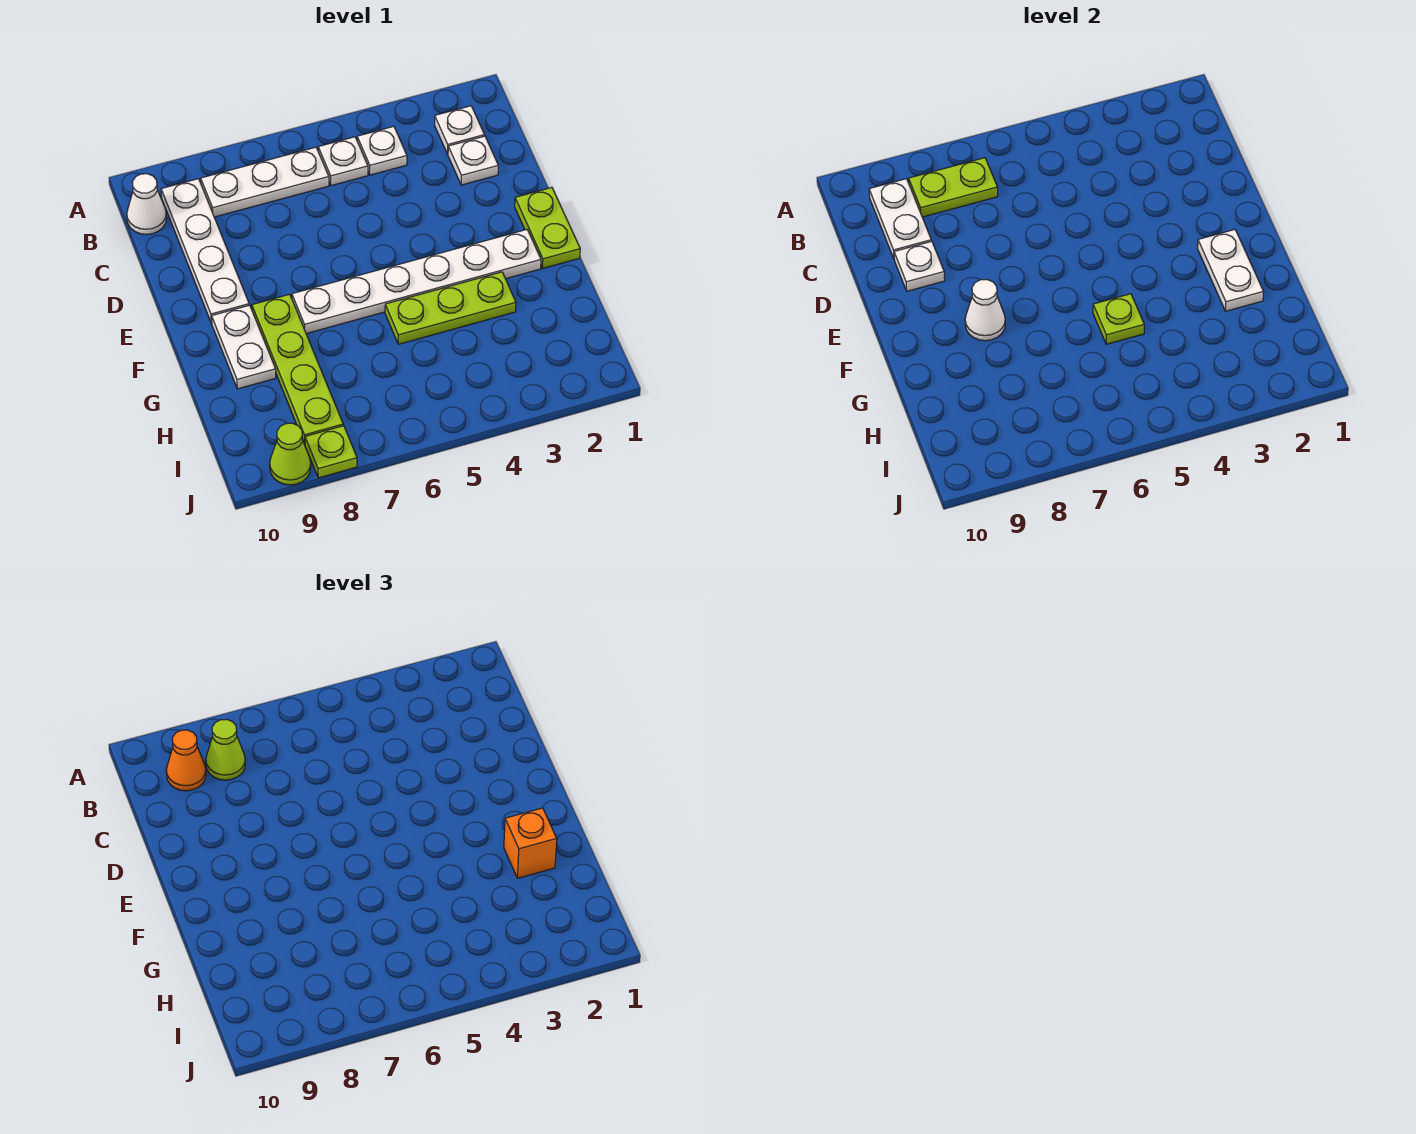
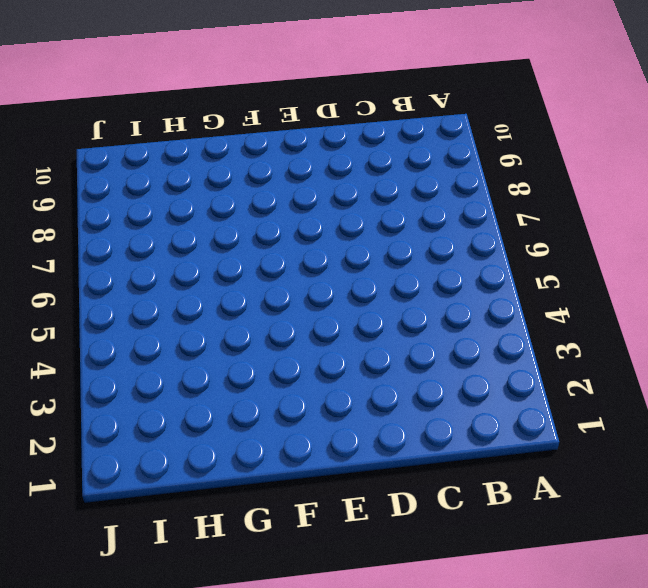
none -> white 1x1 plate [434,106,485,154]
none -> white 1x1 plate [357,126,407,175]
none -> white 1x1 plate [318,137,368,186]

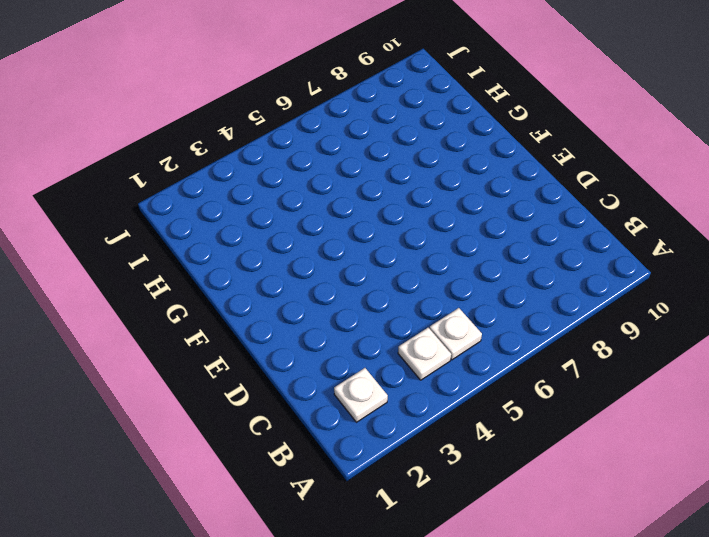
none -> white 1x3 plate [201,147,329,217]
none -> white 1x4 plate [161,179,249,323]
none -> white 1x1 cone [127,174,167,235]

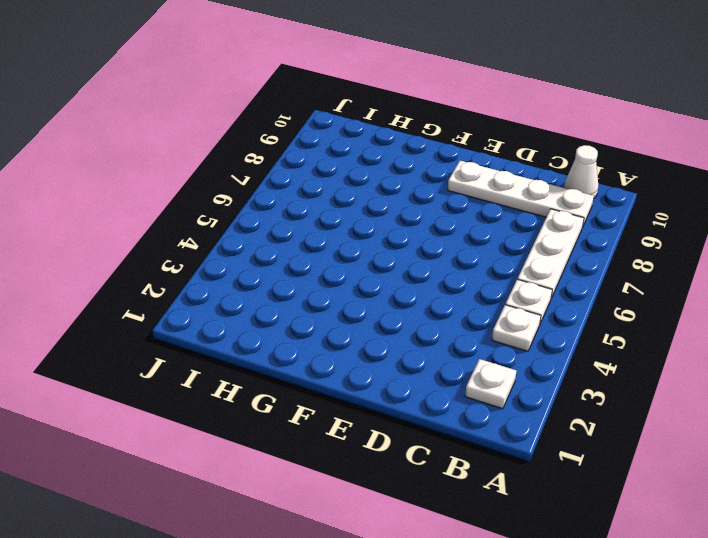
none -> white 1x1 plate [448,136,498,185]
none -> lime 1x2 plate [515,187,580,268]
none -> white 1x6 plate [292,230,541,334]

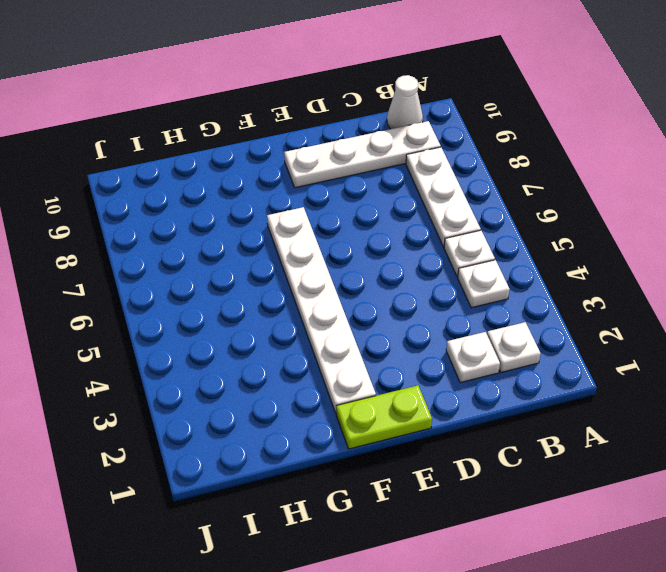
none -> lime 1x4 plate [252,294,343,444]
none -> white 1x2 plate [212,305,276,389]
none -> lime 1x3 plate [385,272,516,344]

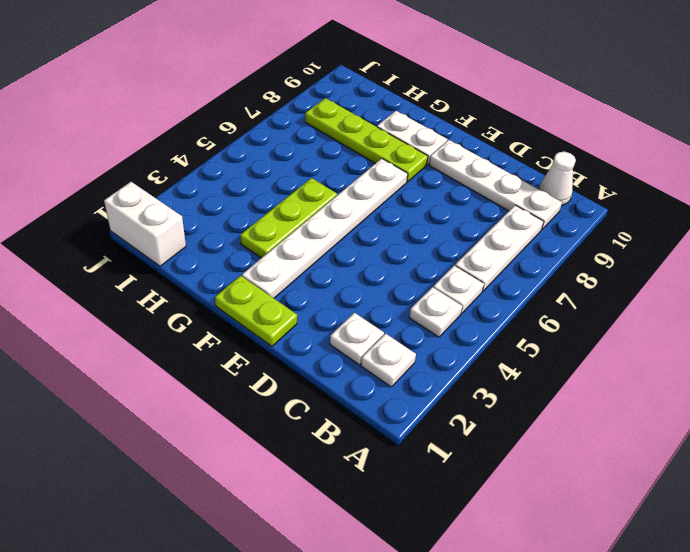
white 1x2 brick [104,182,186,266] -> none
none -> lime 1x1 plate [305,426,357,478]
none -> lime 1x1 cone [270,423,311,485]
none -> lime 1x2 plate [909,158,998,217]

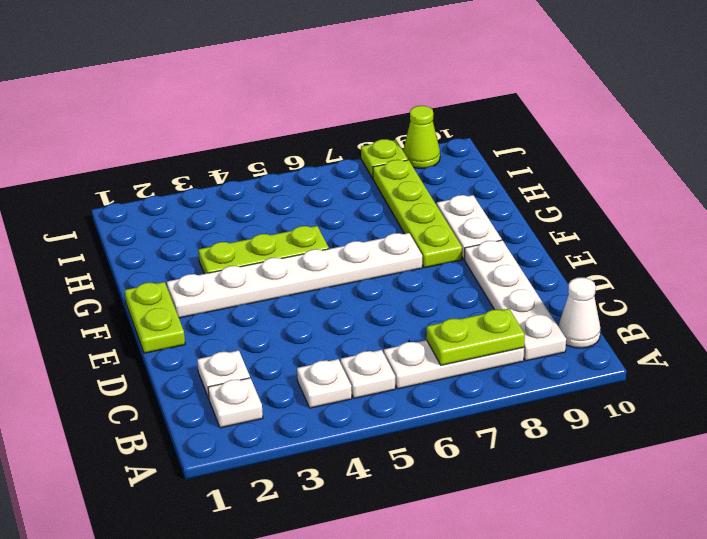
none -> white 1x2 plate [869,179,931,258]
none -> white 1x1 plate [894,241,945,291]
none -> white 1x2 plate [1198,230,1264,311]

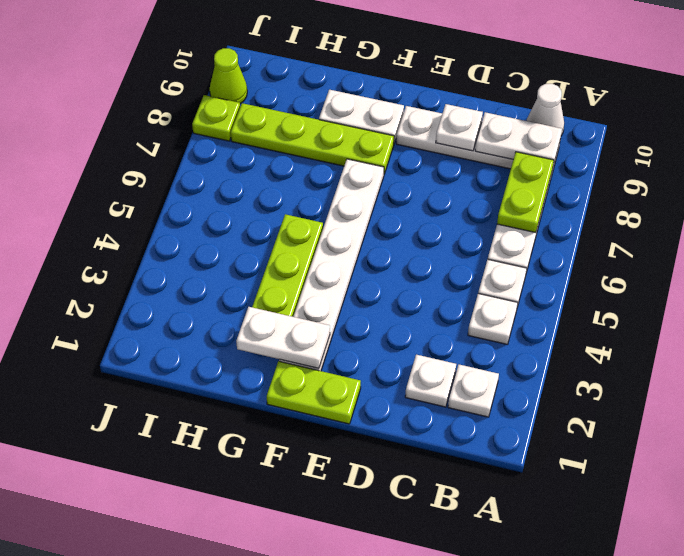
none -> white 1x1 cone [965,279,1005,341]
none -> lime 1x1 plate [1093,294,1144,344]
none -> lime 1x1 cone [206,719,245,780]

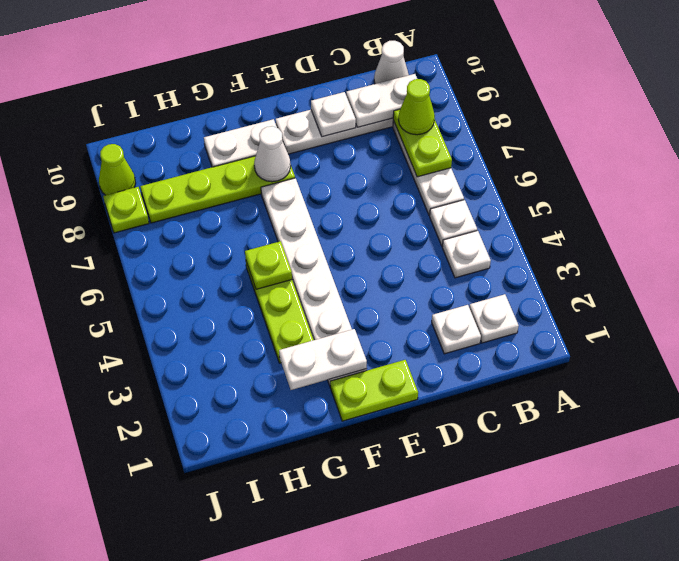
none -> orange 1x1 cone [166,730,206,791]
none -> orange 1x1 brick [504,808,557,878]

